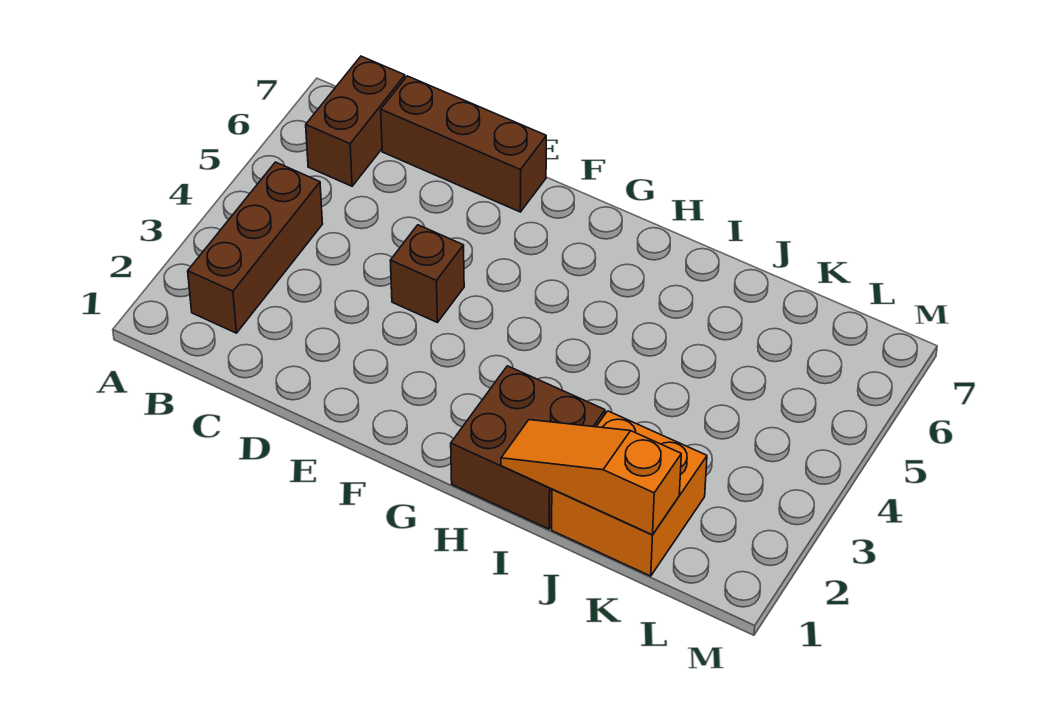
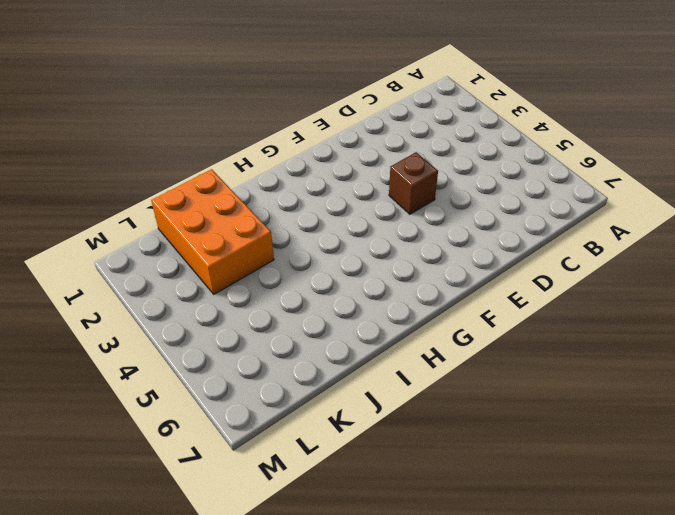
orange 2x3 brick [151,169,274,294] -> orange 2x2 brick [552,411,707,576]
none -> brown 1x3 brick [188,162,323,333]
none -> brown 1x2 brick [306,56,405,186]

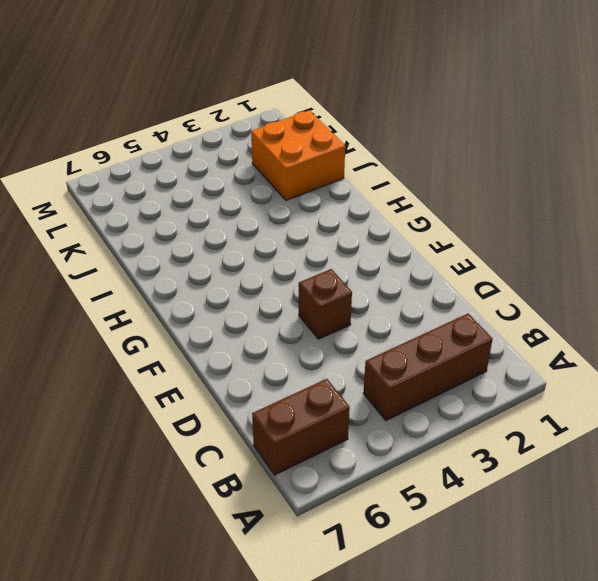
none -> brown 1x3 brick [381,76,546,212]
none -> brown 2x2 brick [451,366,605,529]

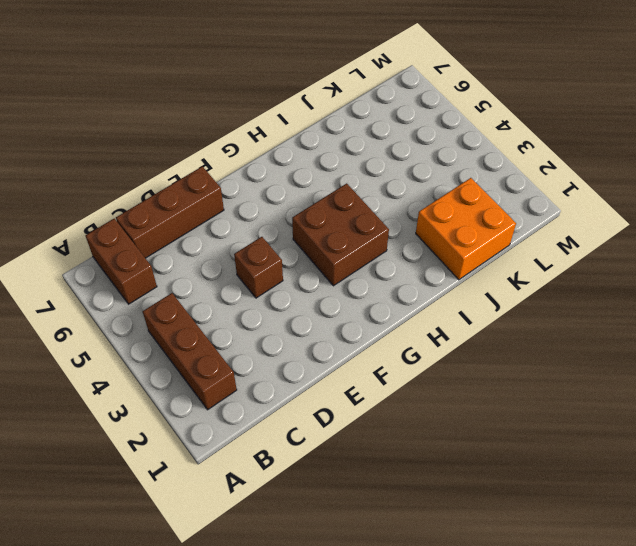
brown 2x2 brick [292,183,389,286] -> brown 2x2 brick moved to [451,366,605,529]
none -> orange 1x3 slope [501,420,681,535]

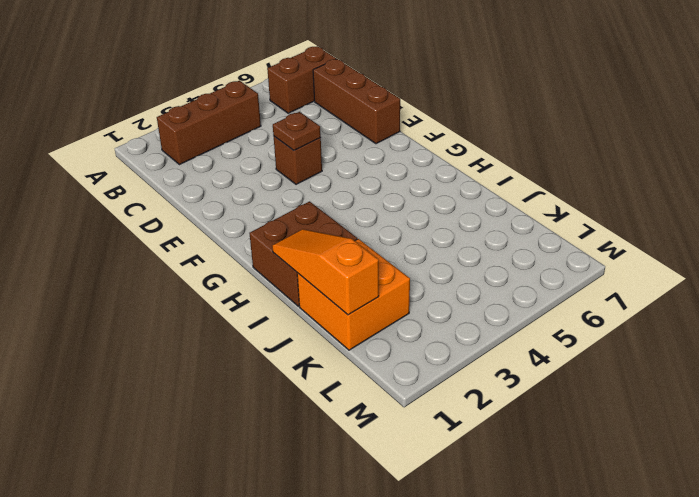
brown 1x1 plate [273,112,321,150] -> none

